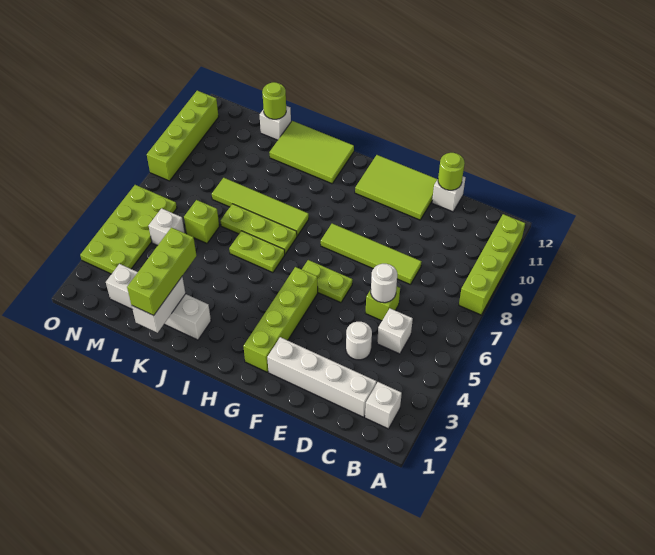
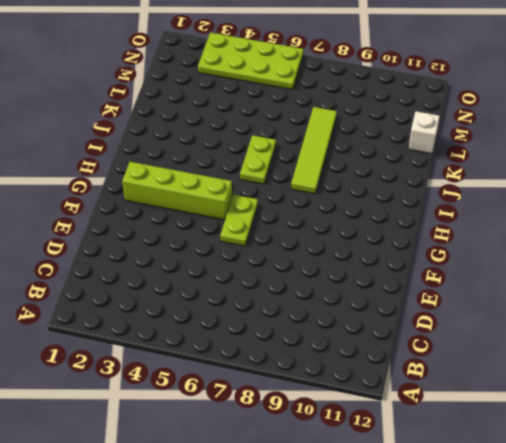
none -> lime 1x4 brick [459,214,525,315]
none -> white 1x1 brick [365,382,402,429]
none -> white 1x4 brick [267,337,377,417]

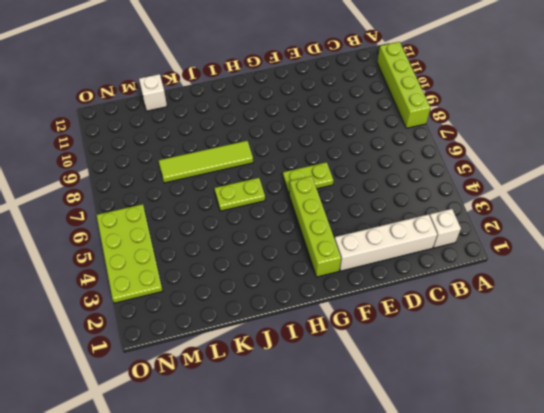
none -> white 1x1 brick [377,308,413,354]
none -> white 1x1 round brick [346,322,372,360]
none -> lime 1x1 brick [366,287,400,321]

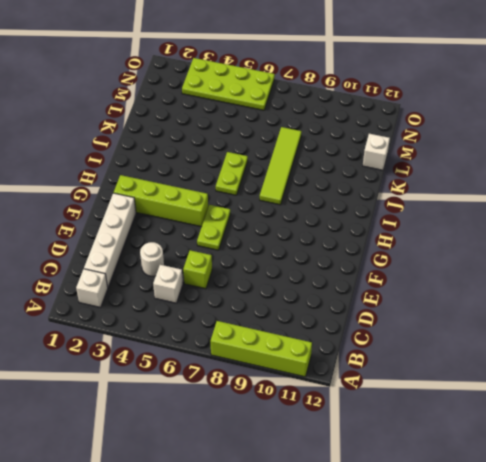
none -> lime 1x4 tile [321,223,422,285]
none -> white 1x1 brick [432,176,466,212]
none -> lime 2x3 tile [355,155,437,220]

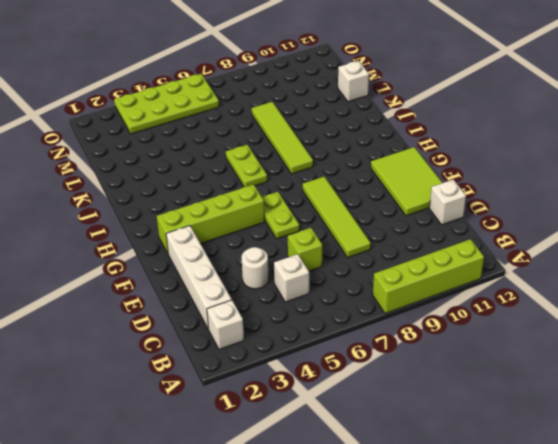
none -> lime 1x3 plate [220,204,297,254]
none -> lime 2x3 tile [269,121,354,184]
none -> white 1x4 brick [106,264,211,340]

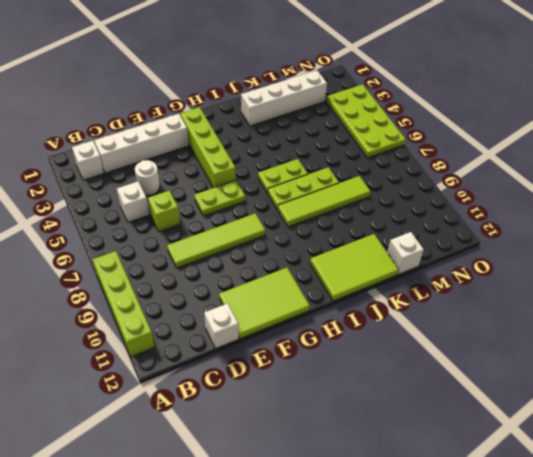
none -> lime 1x1 brick [184,200,219,243]
none -> white 1x1 brick [149,208,185,246]
none -> lime 1x4 brick [147,91,219,181]

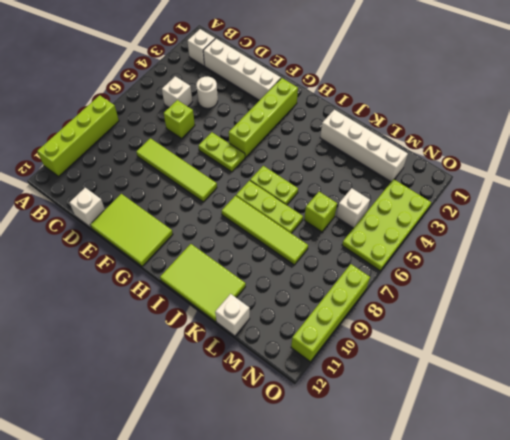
none -> white 1x1 round brick [371,264,397,303]
none -> lime 1x1 round brick [438,153,465,190]
none -> white 1x2 brick [132,276,186,333]

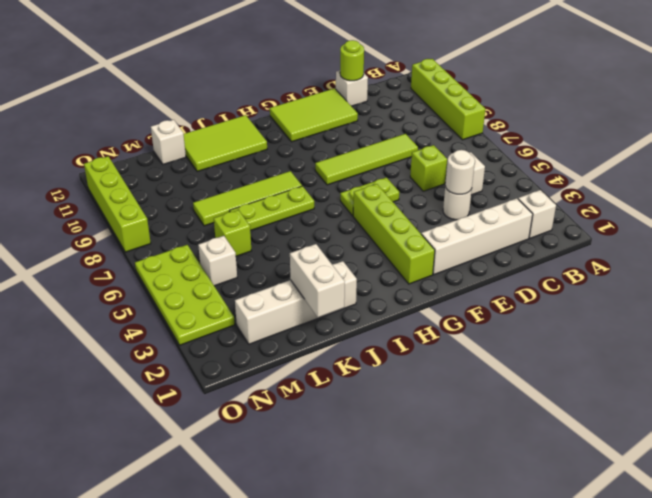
white 1x1 round brick [445,150,475,194] -> white 1x1 round brick moved to [371,264,397,303]
none -> lime 1x2 plate [229,231,285,273]
none -> lime 1x1 round brick [262,82,286,119]
none -> lime 1x3 brick [127,227,197,315]

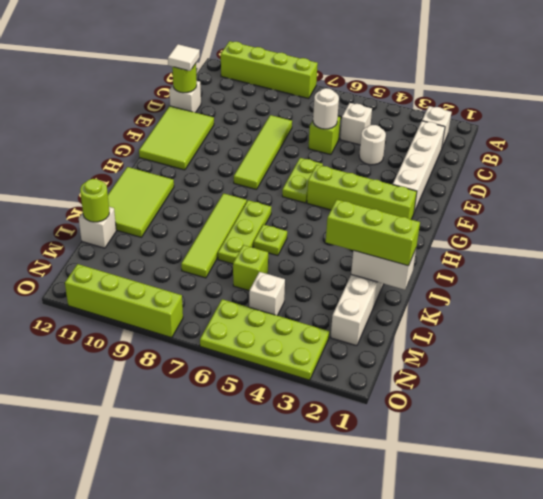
white 1x1 tile [168,44,200,71] -> none
lime 1x1 plate [254,224,287,256] -> lime 1x2 plate [229,231,285,273]

